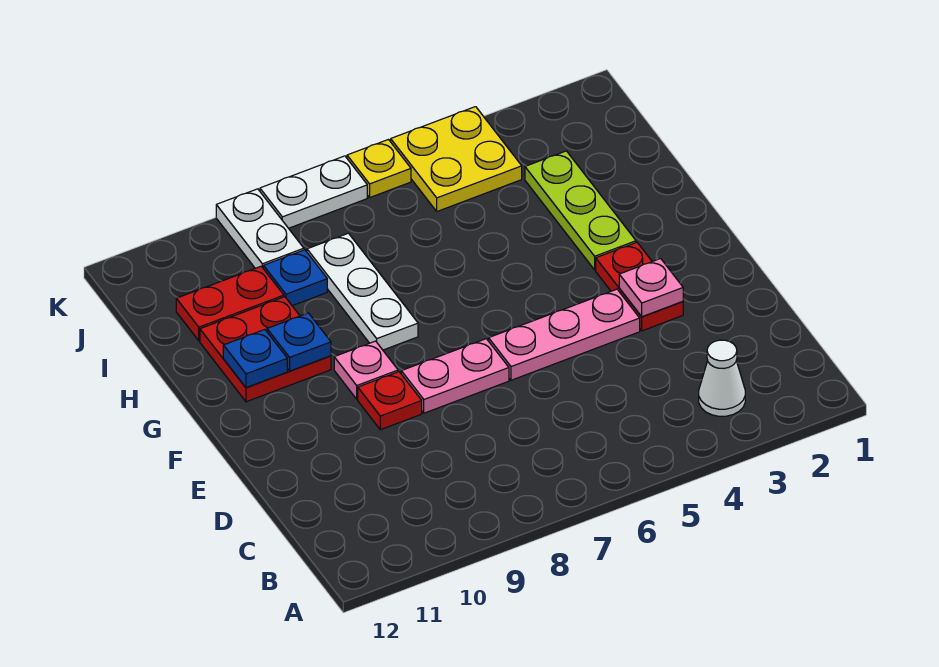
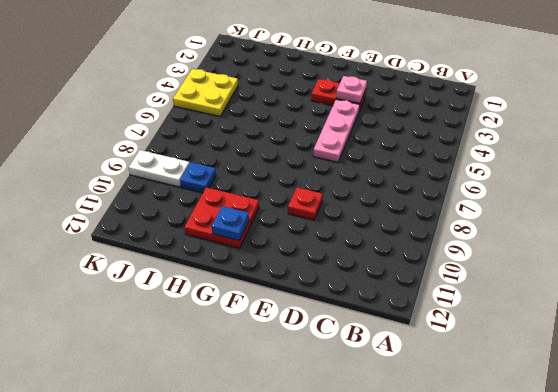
none -> white 1x1 cone [699,340,745,416]
none -> pink 1x2 plate [401,339,509,413]
none -> pink 1x1 plate [334,341,398,399]

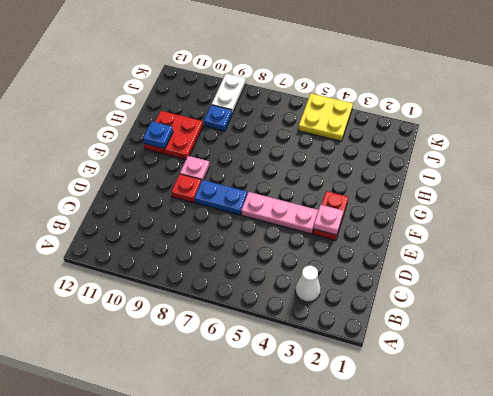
blue 1x2 plate [195,180,247,215] -> pink 1x2 plate [401,339,509,413]
none -> lime 1x3 plate [525,151,636,270]
none -> white 1x3 plate [307,233,418,350]
none -> red 1x2 plate [176,266,284,341]

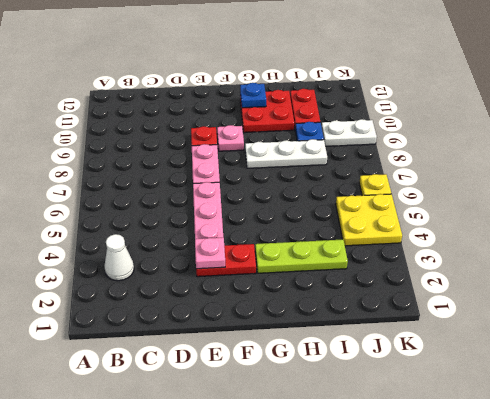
none -> white 1x2 plate [260,156,367,228]
none -> blue 1x1 plate [267,313,331,371]

